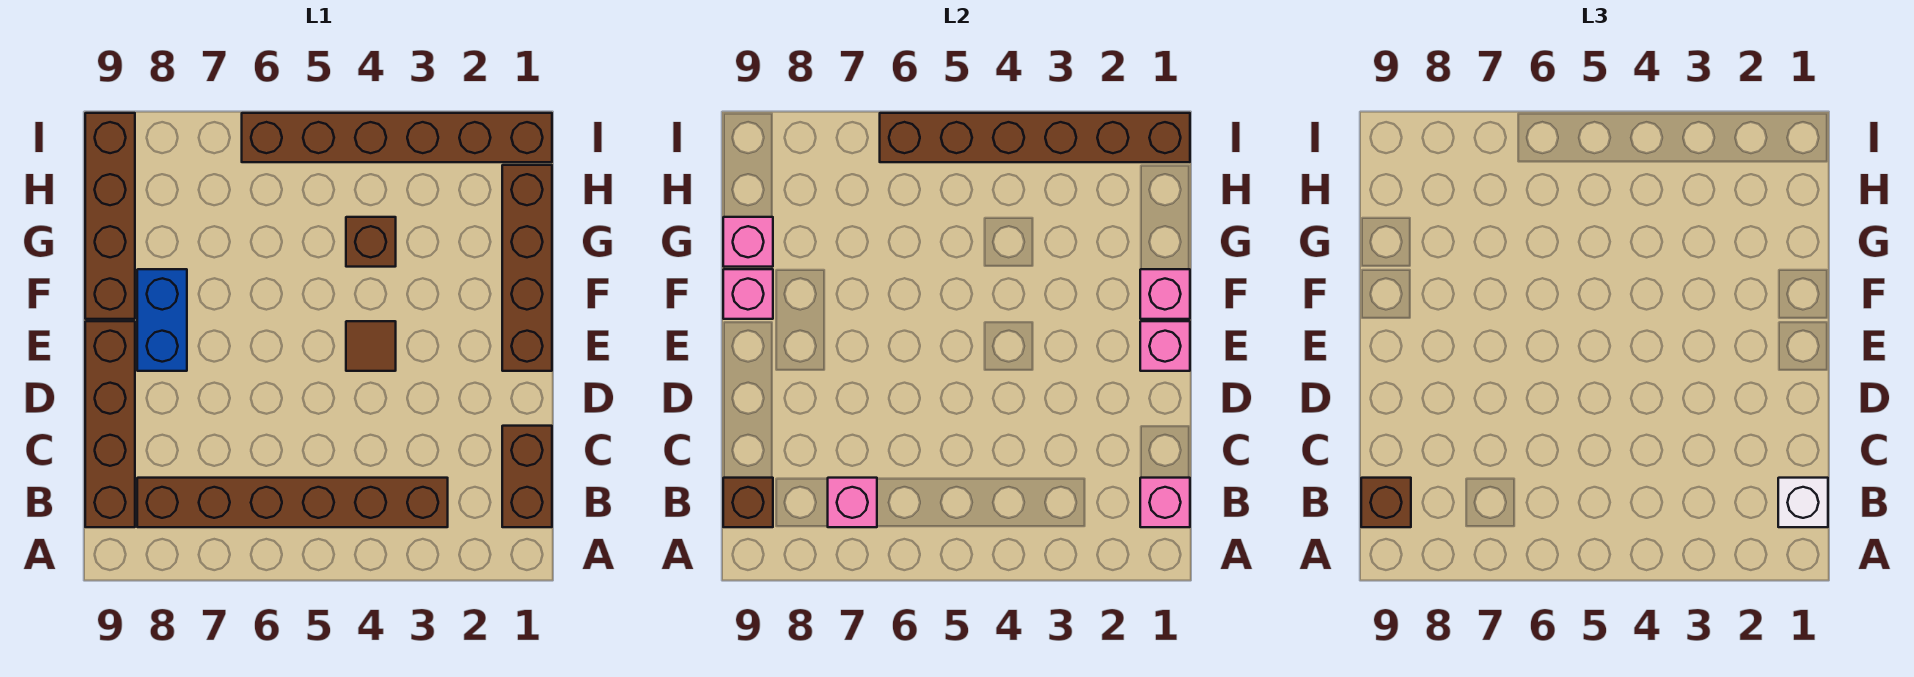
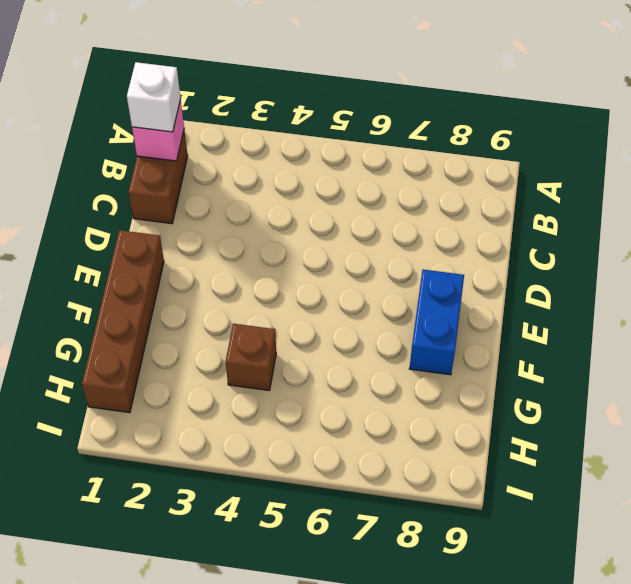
none -> brown 1x6 brick [137,478,448,527]
none -> brown 1x4 brick [85,321,135,527]
none -> brown 1x1 tile [346,321,396,371]

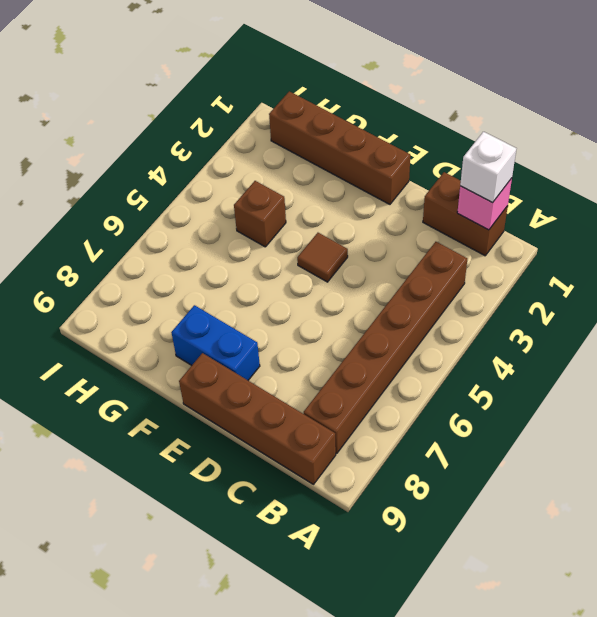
none -> brown 1x4 brick [85,113,135,319]
none -> brown 1x6 brick [242,113,552,162]
none -> pink 1x1 brick [828,478,877,527]

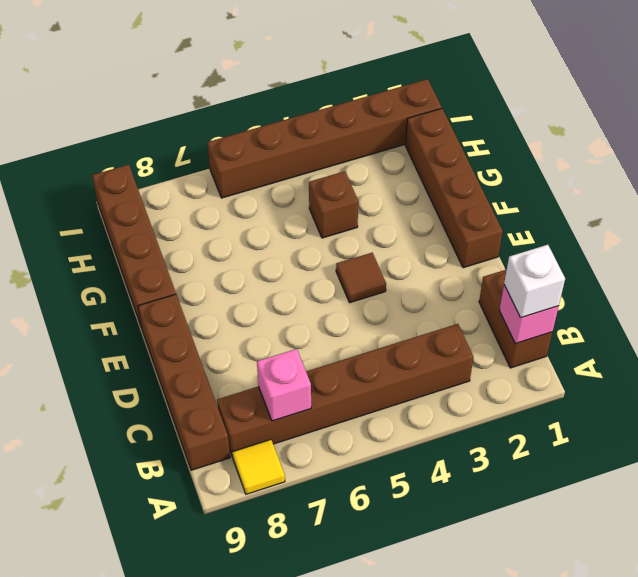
yellow 1x1 tile [232,440,285,494] -> none
none -> blue 1x2 brick [137,269,187,371]
none -> brown 1x1 brick [723,478,773,527]
none -> pink 1x1 brick [1140,321,1190,371]

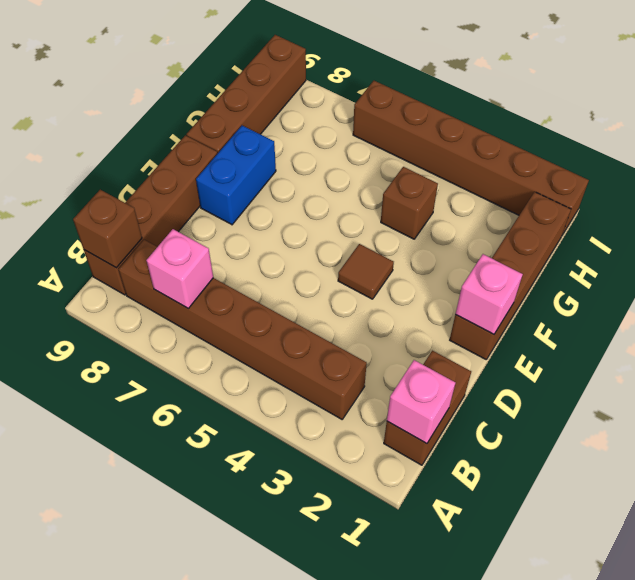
none -> pink 1x1 brick [1140,269,1190,319]
none -> pink 1x1 brick [723,269,773,319]
none -> pink 1x1 brick [723,217,773,267]

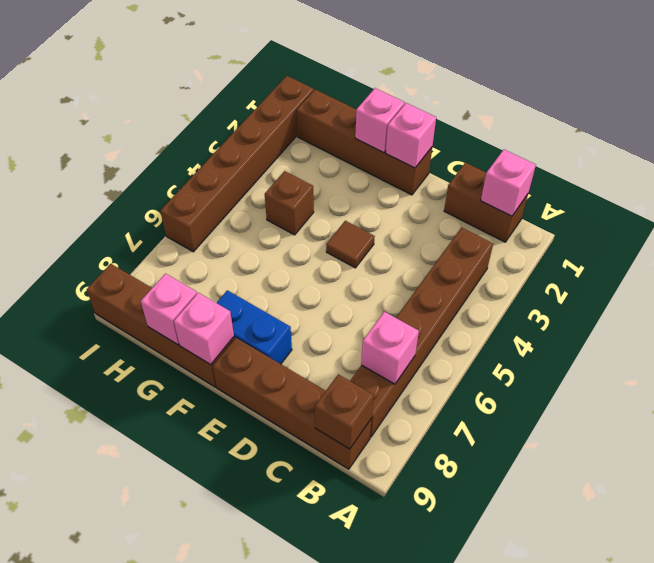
none -> brown 1x6 brick [880,113,1190,162]
none -> white 1x1 brick [1778,478,1828,527]
none -> brown 1x1 brick [1361,478,1411,527]

